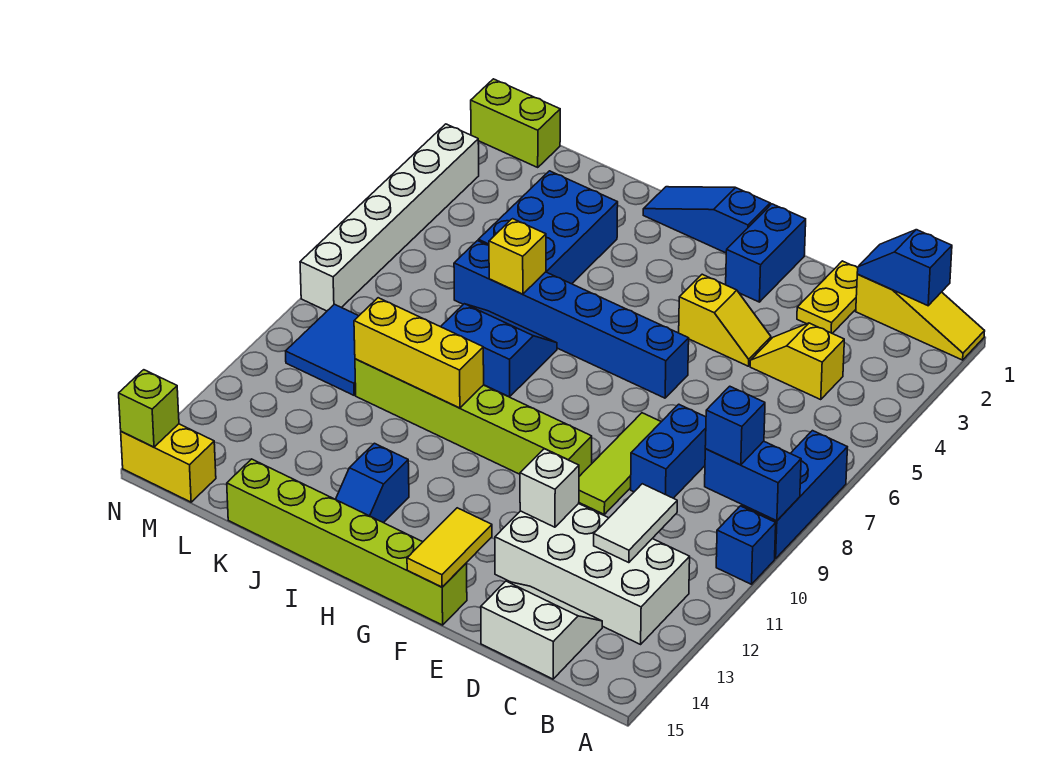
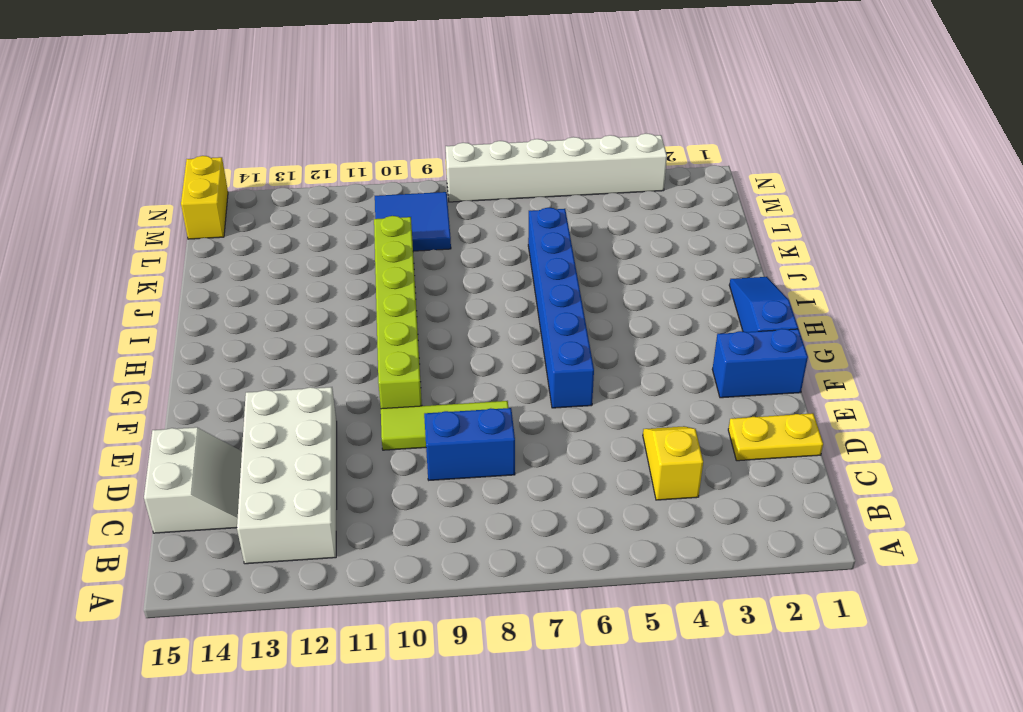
none -> yellow 1x3 slope [856,275,985,360]
none -> blue 1x3 brick [741,431,847,559]
none -> blue 1x1 brick [716,506,776,584]
none -> yellow 1x2 slope [679,274,771,366]

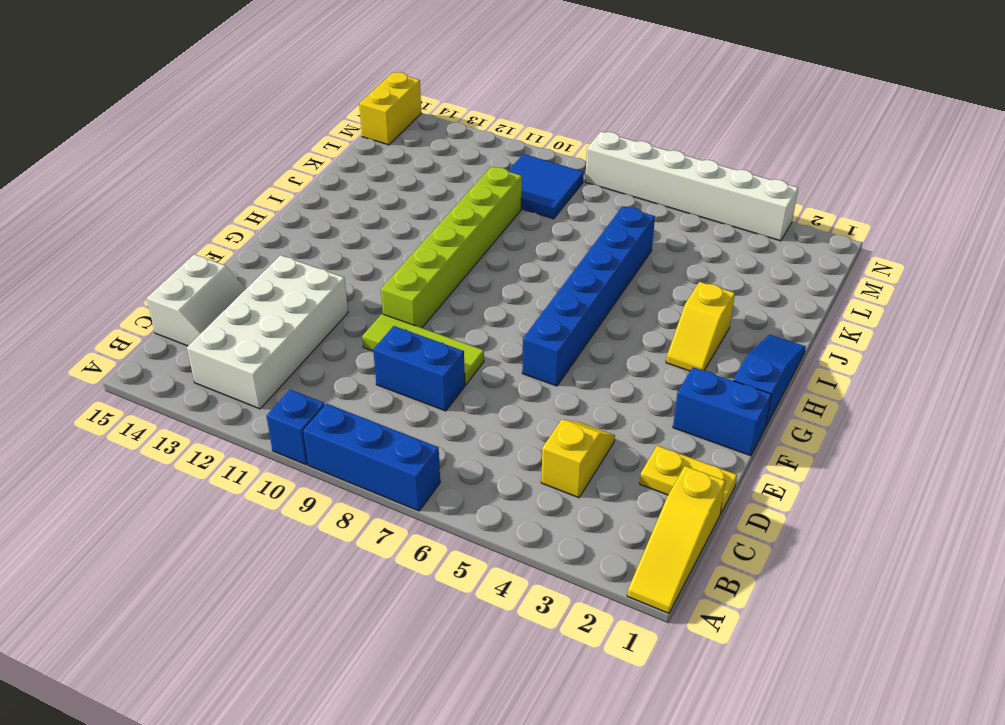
yellow 1x2 slope [666,282,735,371] -> yellow 1x2 slope moved to [679,274,771,366]
none -> lime 1x6 brick [227,459,467,625]
none -> blue 2x2 slope [441,304,557,397]
none -> blue 1x2 slope [335,443,409,523]
none -> blue 2x3 brick [478,171,618,284]

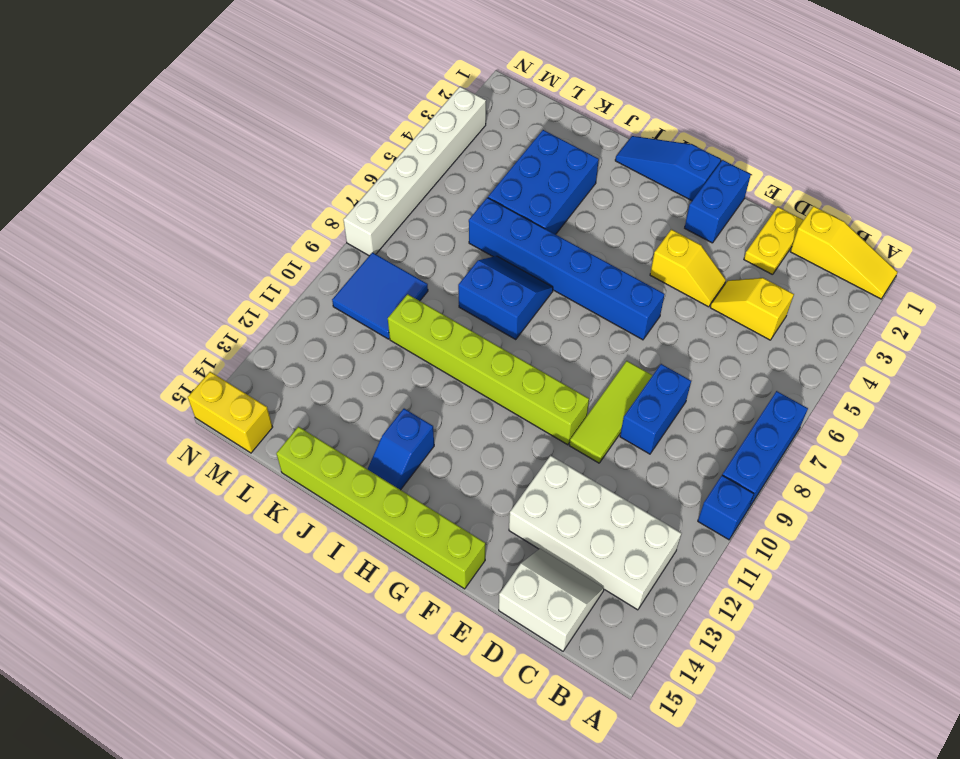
none -> lime 1x2 brick [471,79,560,167]
none -> blue 1x2 brick [705,441,801,521]
none -> blue 1x2 slope [857,230,952,306]
none -> white 1x2 tile [594,484,677,563]

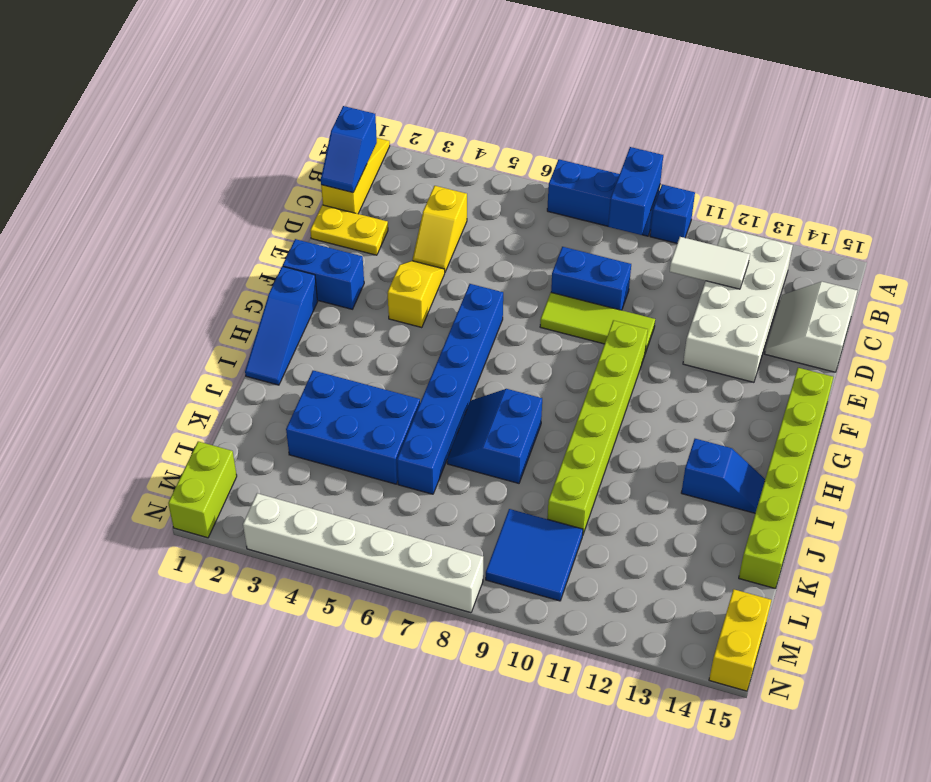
none -> white 1x1 brick [520,449,579,527]
none -> yellow 1x2 tile [407,508,492,587]
none -> yellow 1x3 brick [354,298,484,408]
none -> yellow 1x1 brick [489,219,546,294]

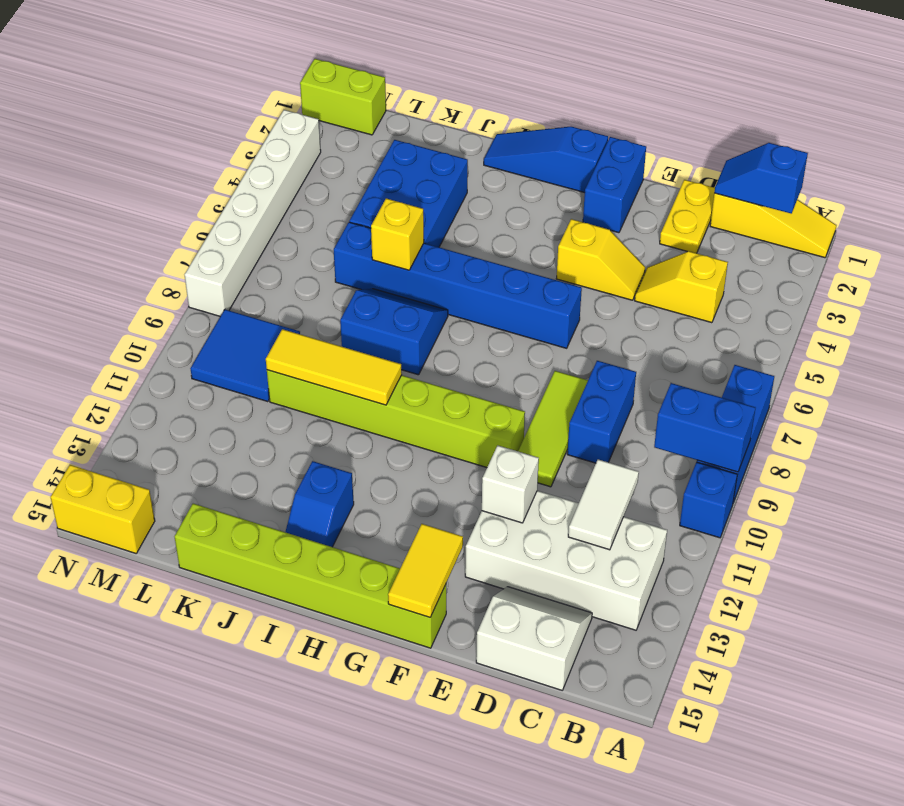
yellow 1x3 tile [266,329,402,405] -> yellow 1x3 brick [354,298,484,408]
none -> lime 1x1 brick [119,370,179,447]
none -> blue 1x1 brick [705,386,765,465]

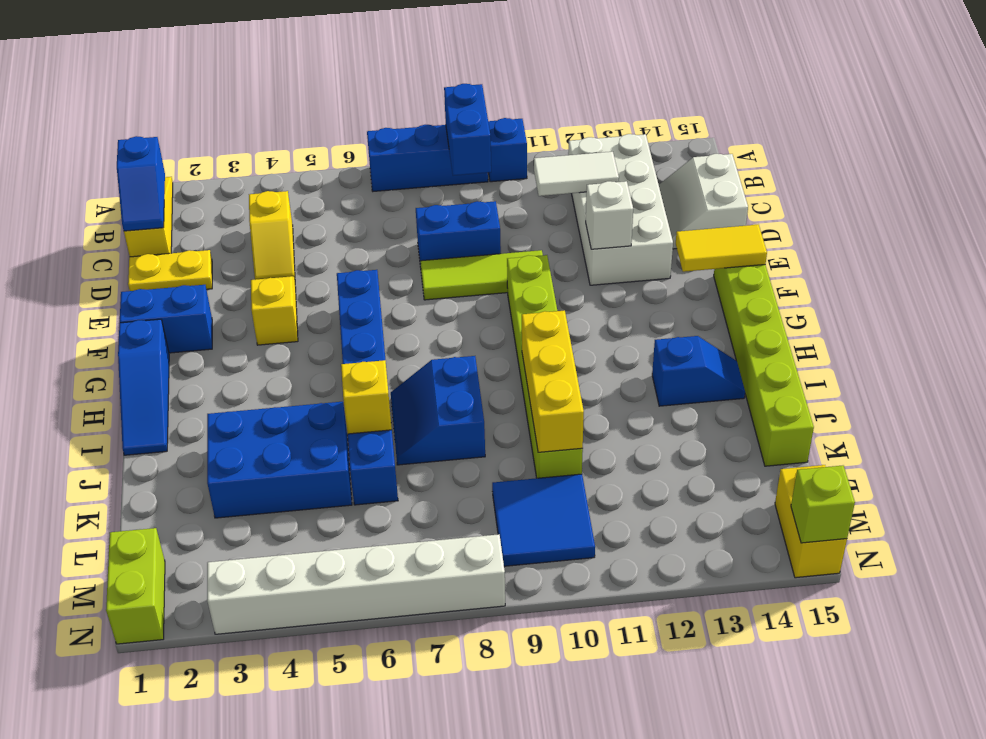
none -> blue 1x1 brick [705,386,765,465]

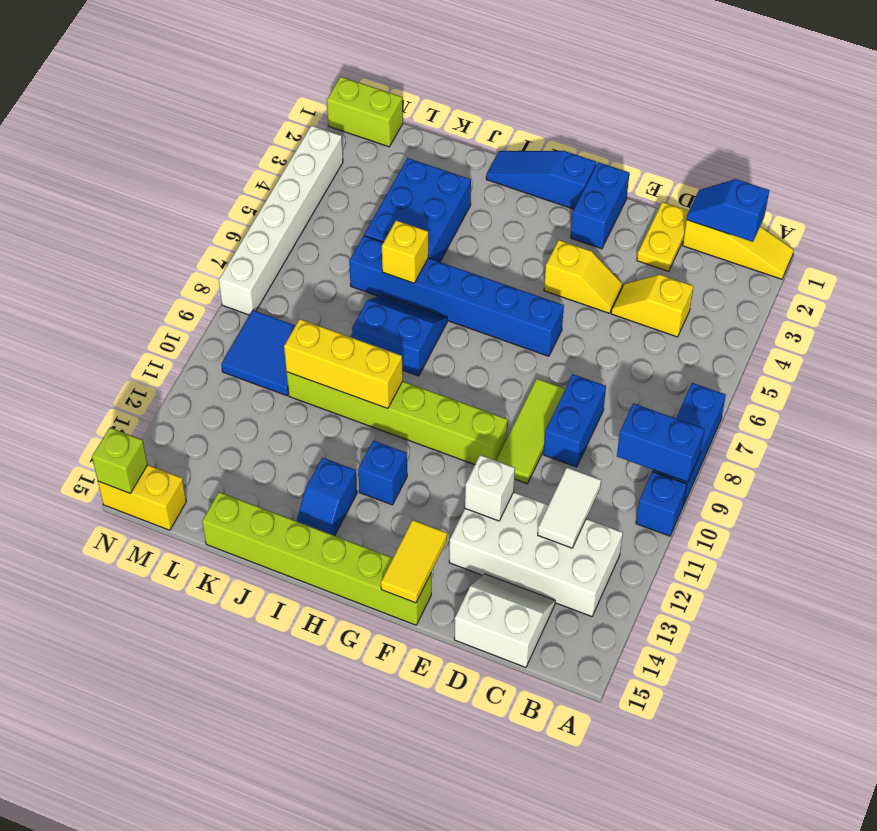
blue 1x1 brick [358,441,407,505] -> blue 1x1 brick moved to [705,386,765,465]

